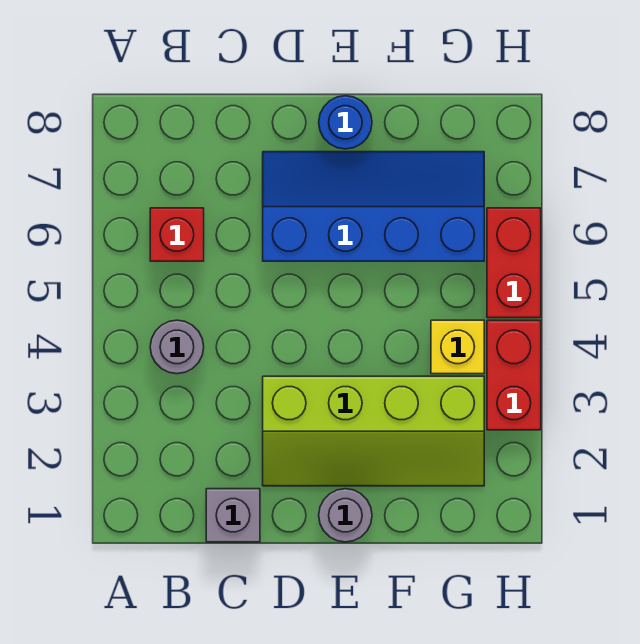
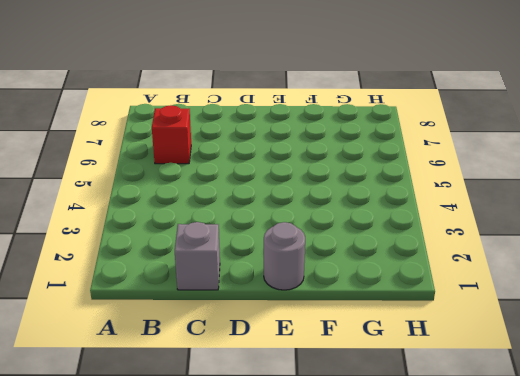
none -> grey 1x1 round brick [150,320,204,374]
none -> lime 2x4 slope [263,376,484,486]

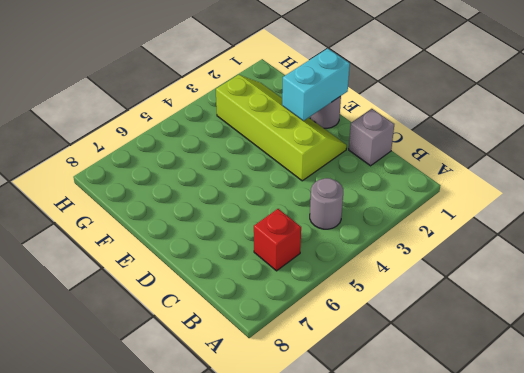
cyan 1x2 brick [282,48,350,121] -> none
none -> blue 2x4 slope [263,152,484,261]
none -> blue 1x1 round brick [319,96,372,149]

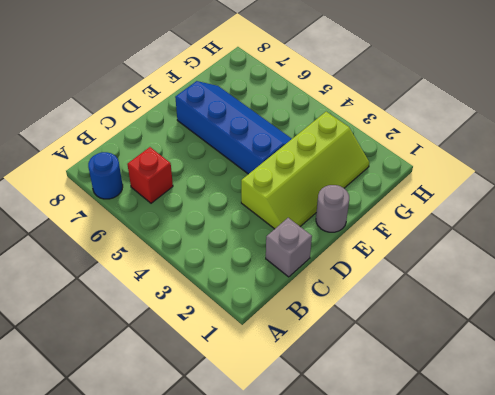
blue 1x1 round brick [88,152,123,199] -> blue 1x1 round brick moved to [319,96,372,149]
blue 2x4 slope [175,81,292,174] -> blue 2x4 slope turned to [263,152,484,261]
none -> grey 1x1 round brick [150,320,204,374]
none -> yellow 1x1 brick [431,320,484,374]

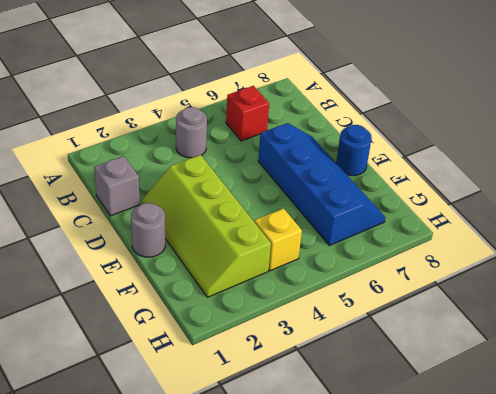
none -> red 1x2 brick [487,320,541,430]
none -> red 1x2 brick [487,208,541,318]

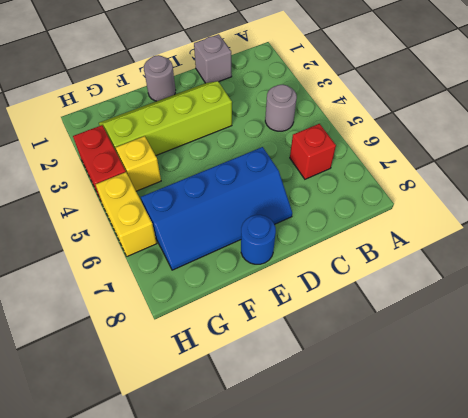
yellow 1x2 brick [96,172,157,256] -> red 1x2 brick [487,208,541,318]

